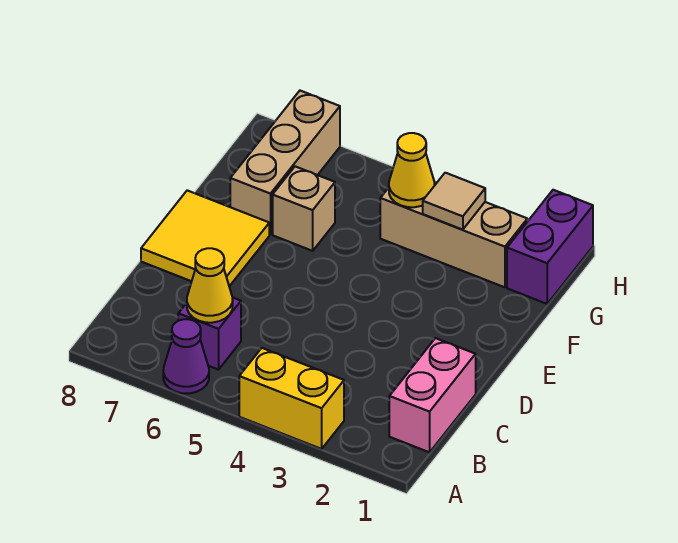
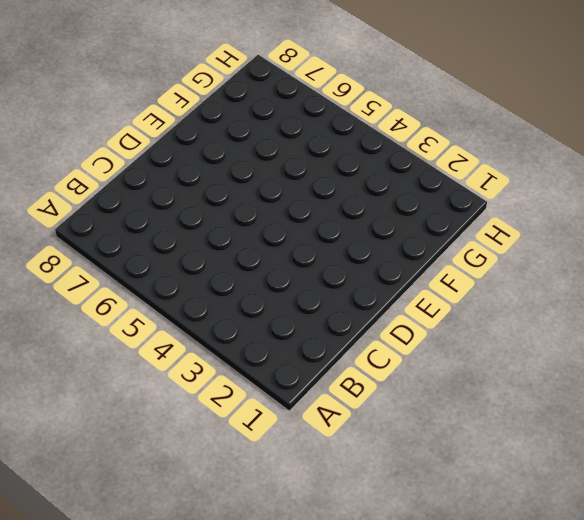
none -> yellow 1x2 brick [239,348,344,449]
none -> purple 1x1 cone [163,319,209,394]
none -> pink 1x2 brick [389,338,476,452]

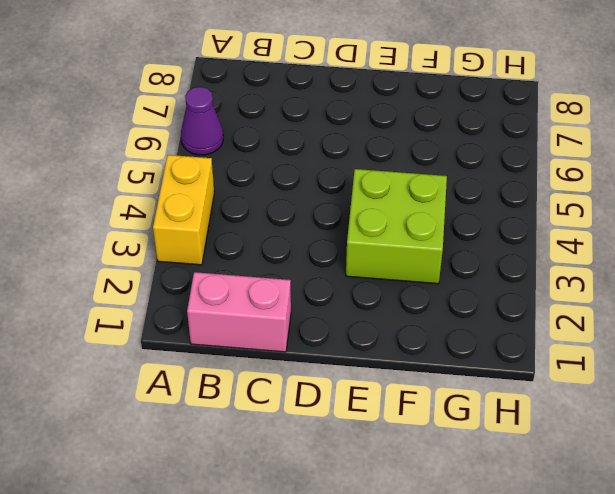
lime 2x2 brick [346,169,447,284] -> none
none -> purple 1x1 brick [178,298,241,370]
none -> yellow 2x2 tile [141,190,269,286]
none -> tan 1x1 brick [273,166,335,251]

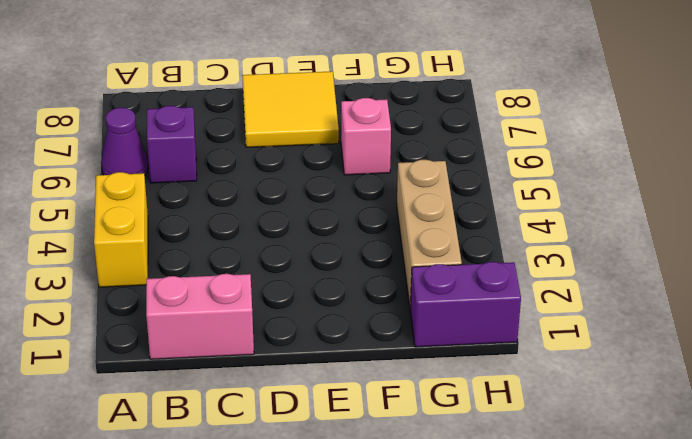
pink 1x1 brick [341,98,391,175] -> tan 1x1 brick [273,166,335,251]
none -> tan 1x3 brick [230,91,340,234]
none -> yellow 1x1 cone [187,248,233,323]
none -> tan 1x1 tile [423,173,485,230]

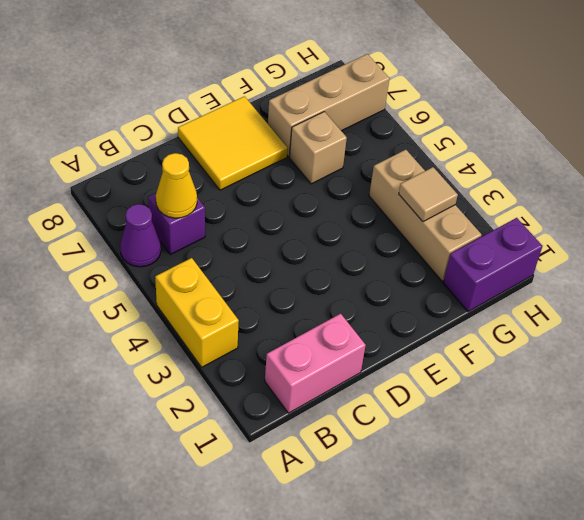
none -> yellow 1x1 cone [389,133,435,207]

